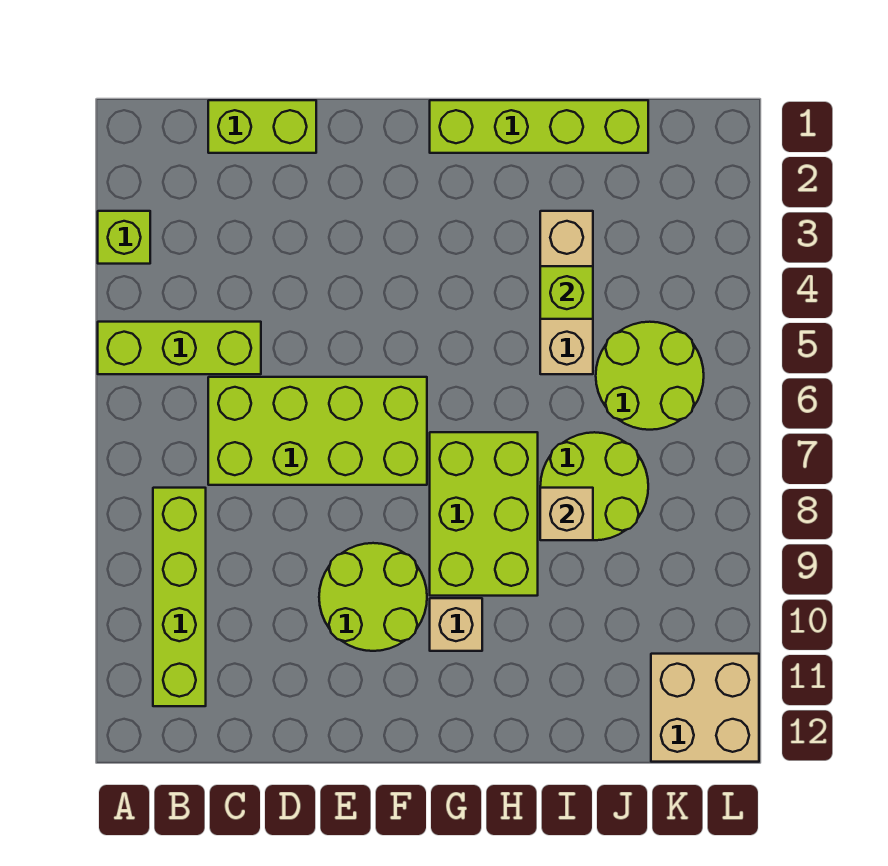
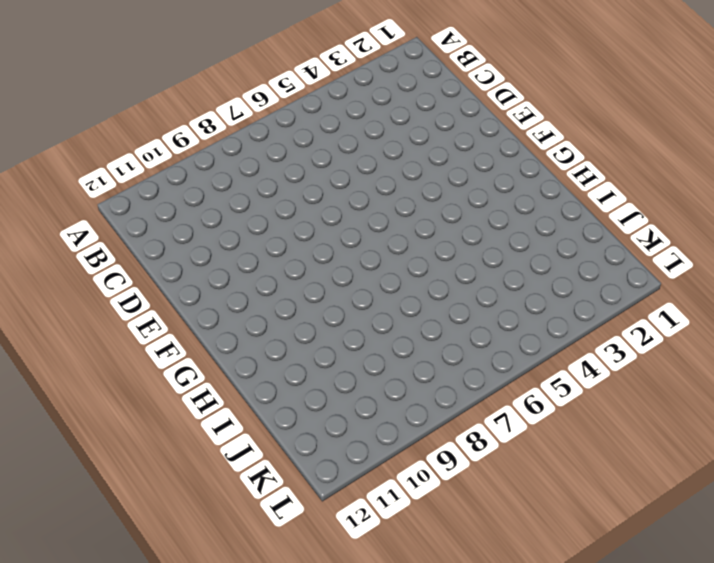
none -> lime 1x1 brick [98,211,150,264]
none -> lime 1x3 brick [98,322,261,374]
none -> lime 1x4 brick [153,488,206,706]

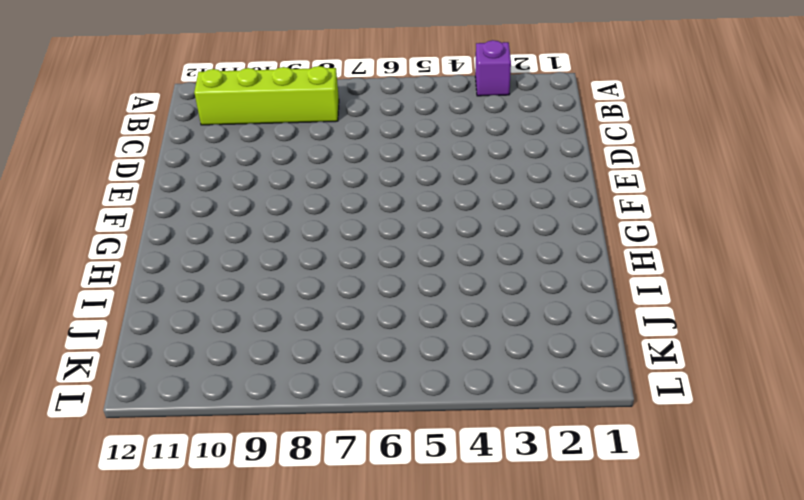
purple 1x1 brick [475,40,511,96] -> lime 1x1 brick [98,211,150,264]
none -> lime 1x3 brick [98,322,261,374]
none -> lime 1x2 brick [208,100,316,153]
none -> lime 2x4 brick [208,377,427,485]

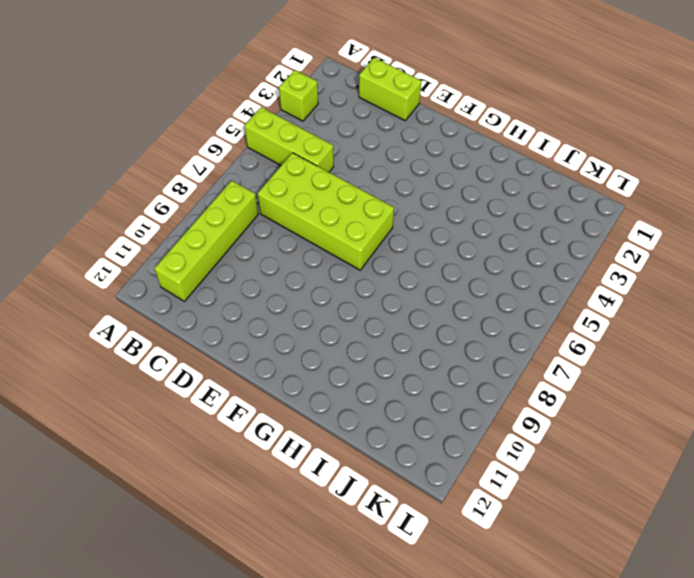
none -> lime 2x2 round brick [319,543,427,651]
none -> lime 1x4 brick [430,100,648,153]
none -> lime 2x3 brick [430,432,538,596]

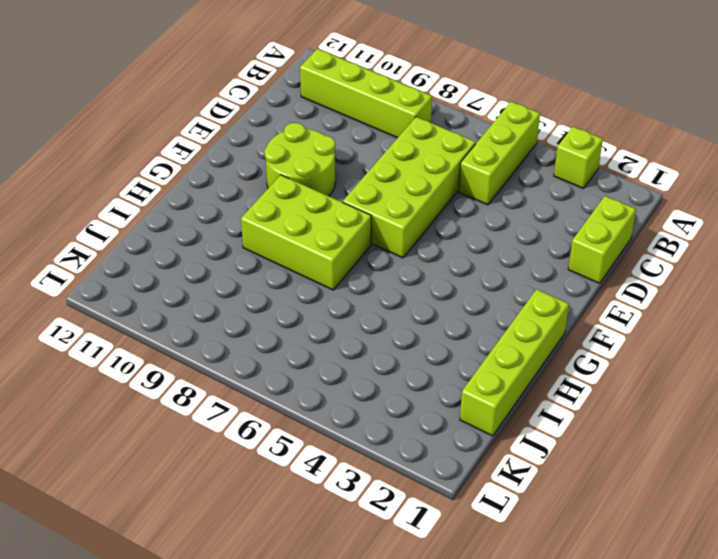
none -> tan 1x1 brick [430,598,482,651]
none -> tan 1x3 brick [540,211,593,374]
none -> lime 2x2 round brick [540,432,648,540]

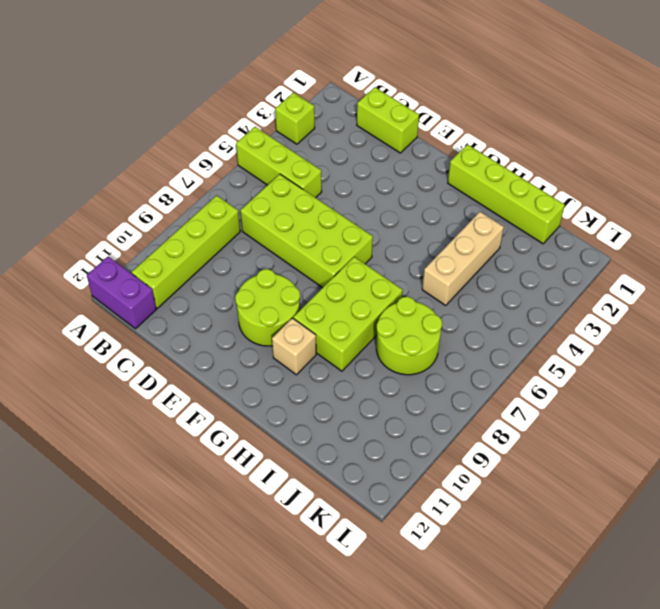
purple 1x2 brick [87,257,156,329] -> none
none -> lime 2x2 round brick [596,322,704,430]
none -> tan 2x2 brick [651,654,759,762]
none -> lime 1x1 brick [540,266,593,319]

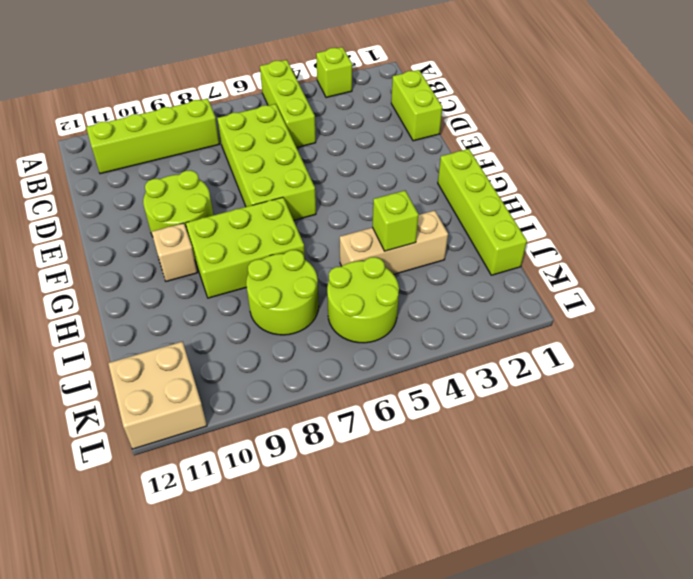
none -> tan 1x1 brick [540,488,593,540]

